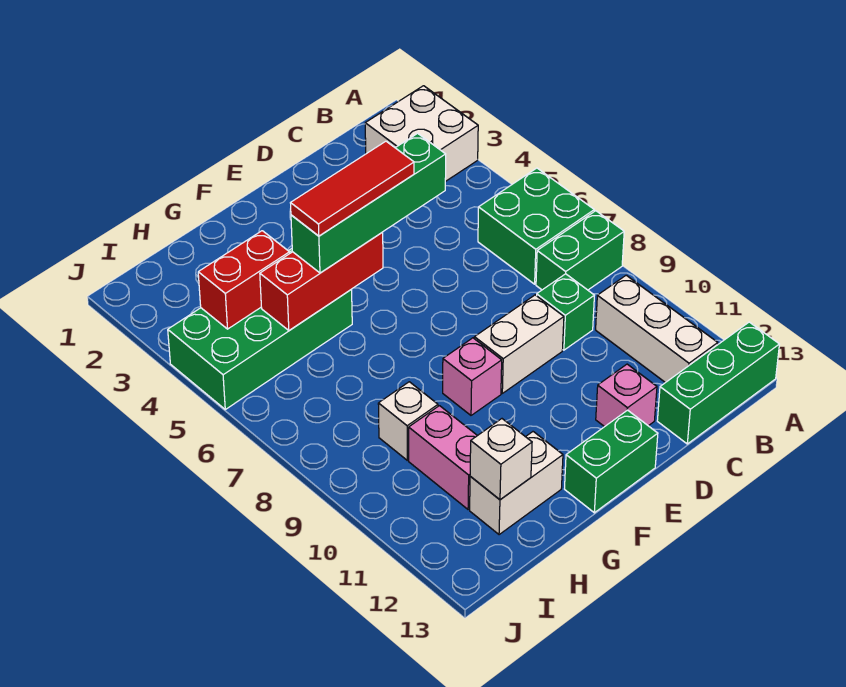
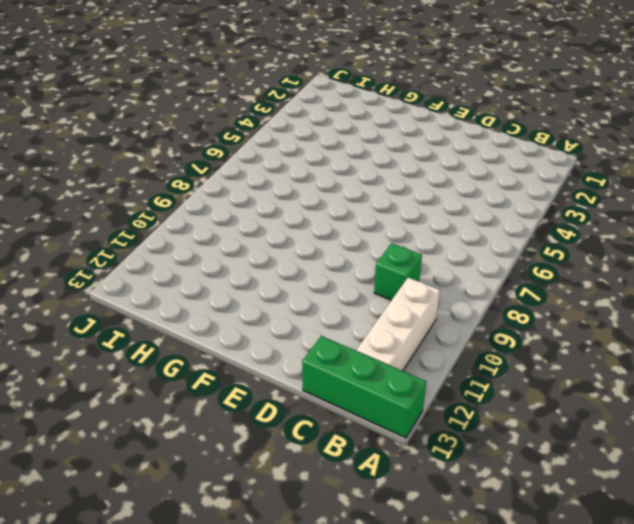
none -> white 2x2 brick [365,86,478,182]
none -> green 2x2 brick [478,168,594,284]
none -> green 1x2 brick [536,211,624,290]

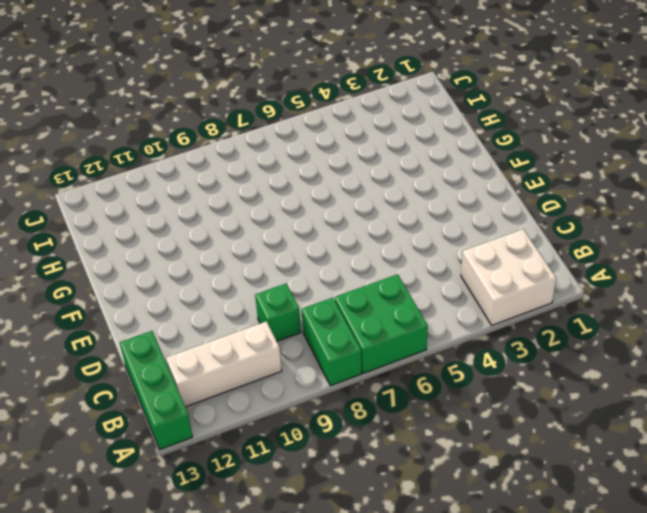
none -> white 1x2 brick [474,295,564,393]
none -> pink 1x1 brick [596,364,657,427]
none -> green 1x2 brick [565,410,658,513]

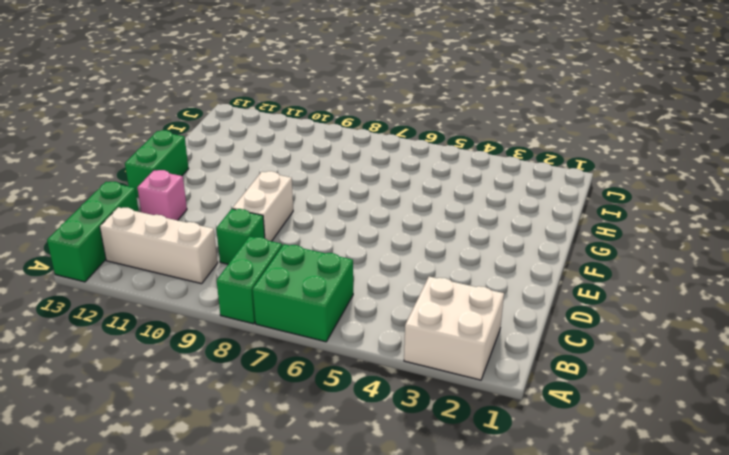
none -> pink 1x1 brick [443,338,502,415]
none -> green 2x4 brick [168,249,352,409]
none -> white 1x2 brick [470,432,563,535]

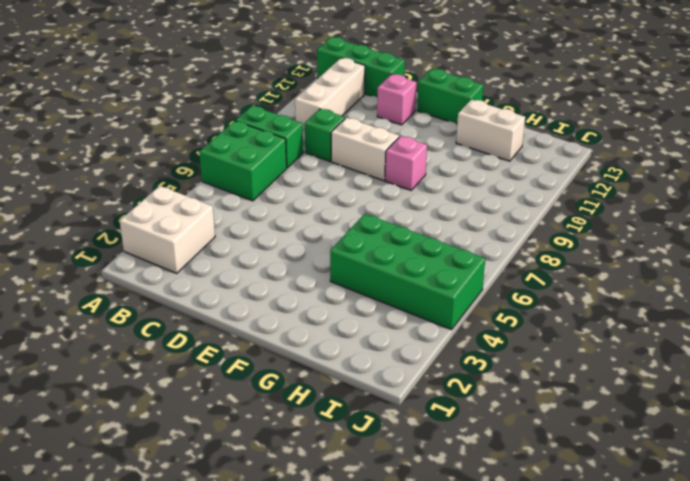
none -> white 1x1 brick [378,382,438,460]
none -> pink 1x2 brick [409,406,477,510]
none -> red 1x3 brick [260,232,383,330]

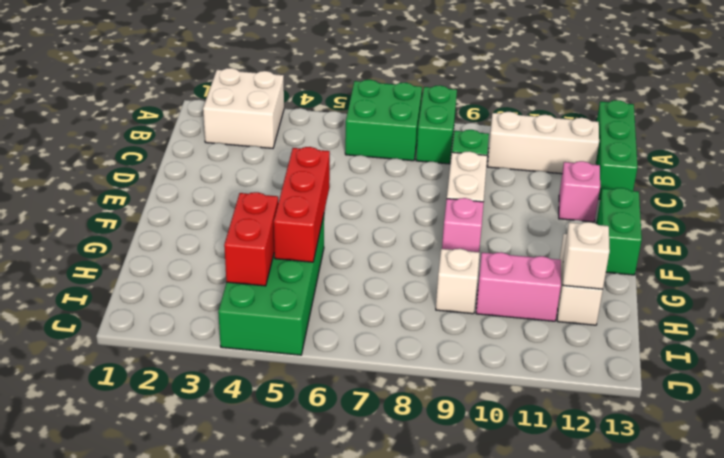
none -> green 1x4 brick [291,133,446,273]
none -> red 1x3 tile [291,141,414,236]

